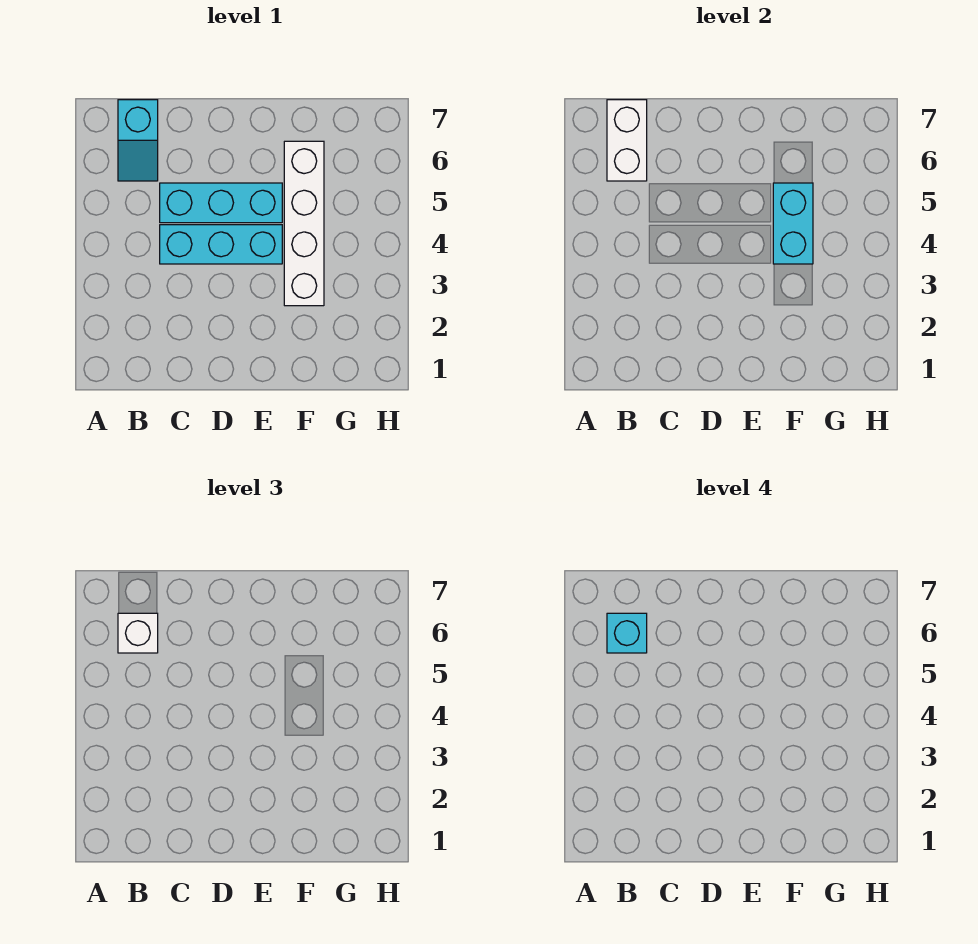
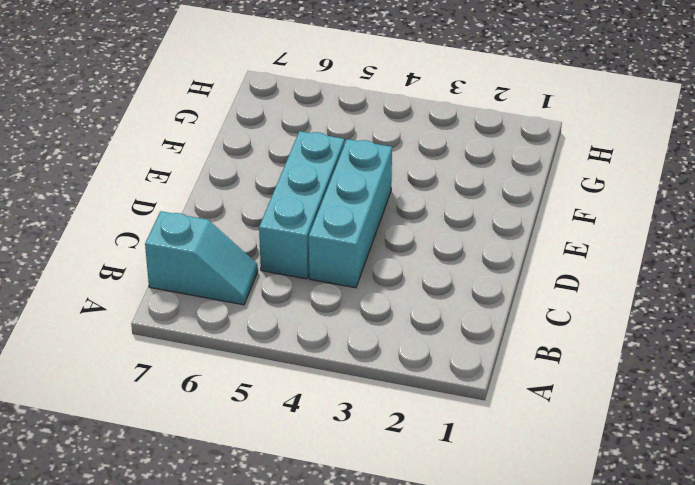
none -> white 1x4 brick [284,141,324,306]
none -> white 1x2 brick [607,100,647,181]

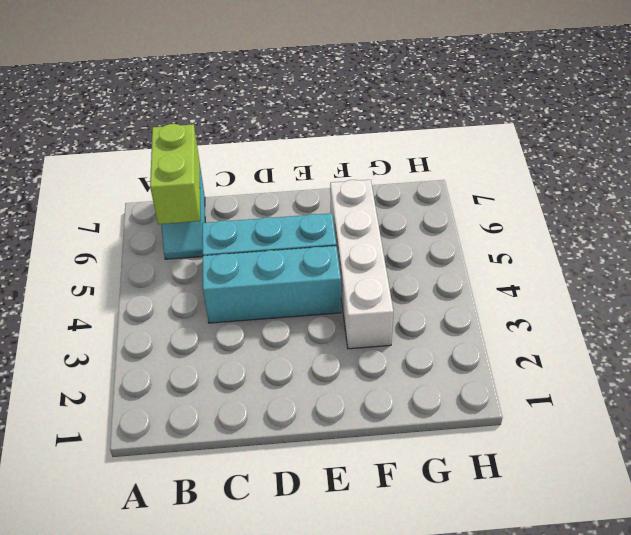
lime 1x2 brick [150,124,200,224] -> white 1x2 brick [607,100,647,181]
none -> cyan 1x2 brick [773,183,813,264]
none -> white 1x1 brick [118,613,158,653]

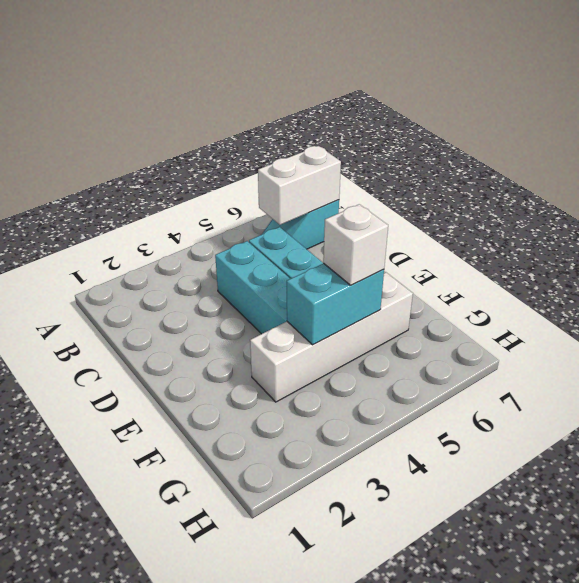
white 1x1 brick [323,204,388,285] -> white 1x1 brick moved to [118,613,158,653]
none -> cyan 1x1 brick [607,613,647,653]

